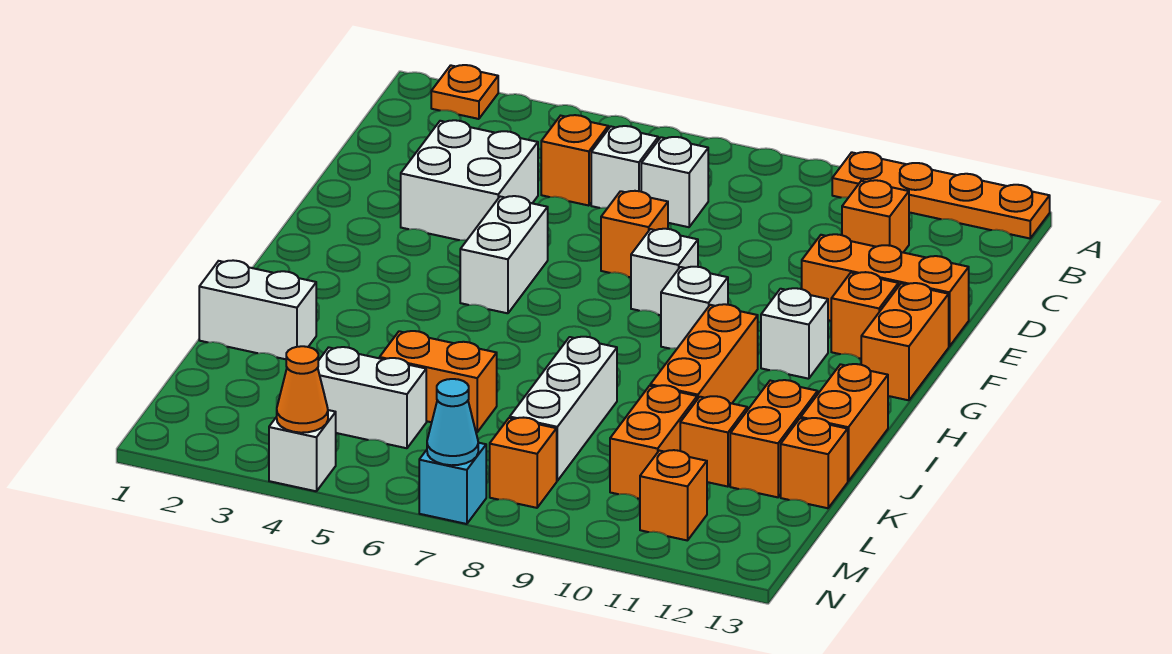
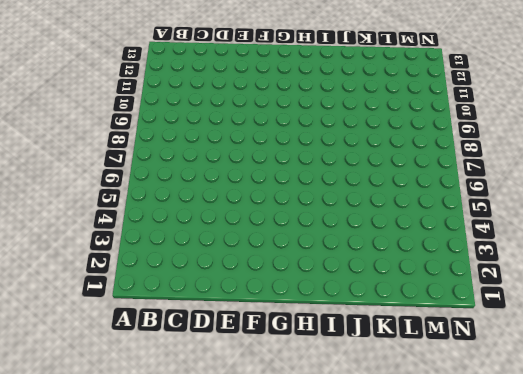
none -> orange 1x1 plate [431,65,498,119]
none -> orange 1x4 plate [832,152,1050,238]
none -> orange 1x1 brick [541,115,608,206]
none -> white 1x1 brick [591,126,658,208]

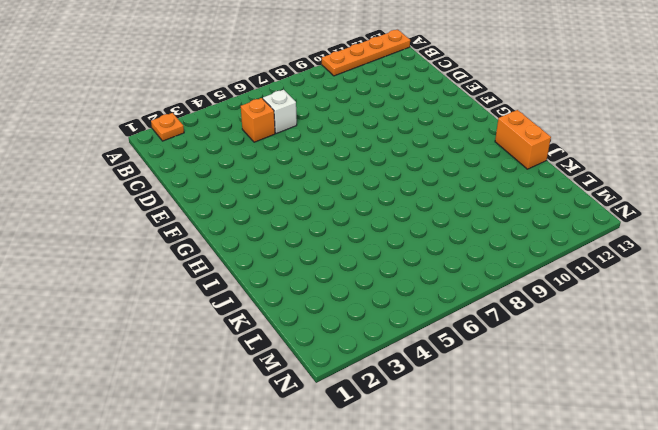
none -> white 1x1 brick [641,137,708,227]
none -> orange 1x1 brick [842,180,909,252]
none -> white 2x2 brick [401,120,538,240]
none -> orange 1x1 brick [601,191,668,277]

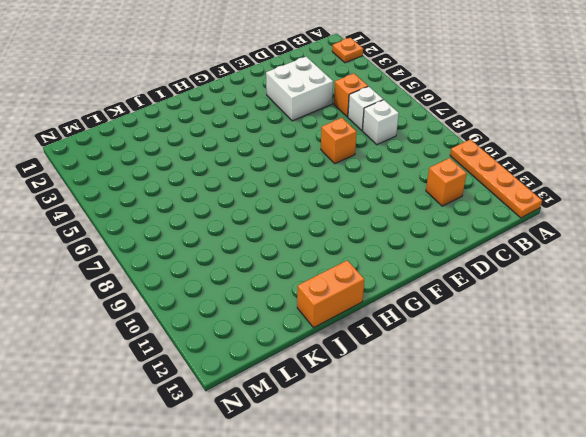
none -> orange 1x3 brick [802,234,969,346]
none -> white 1x2 brick [460,196,548,313]
none -> white 1x1 brick [631,229,698,315]
none -> orange 1x1 brick [831,272,898,359]

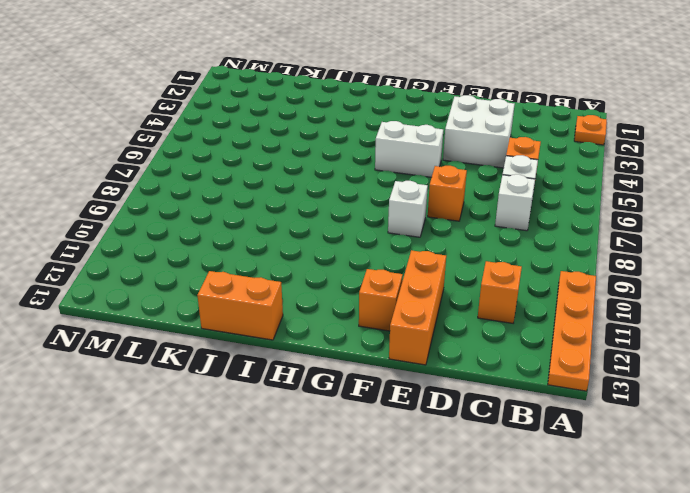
none -> orange 1x2 brick [861,283,949,400]
none -> white 1x1 brick [661,267,728,349]
none -> white 1x1 brick [761,288,828,379]
none -> orange 1x3 brick [650,304,758,403]

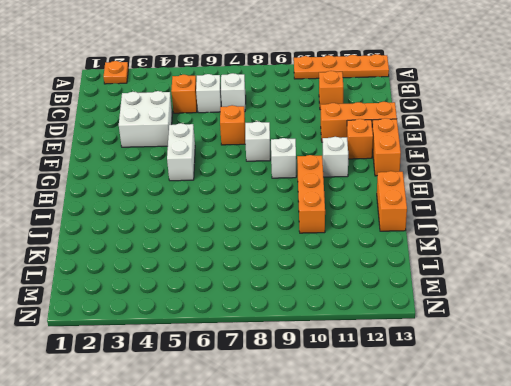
none -> white 1x2 brick [199,260,316,359]
none -> white 1x3 brick [510,337,617,481]
none -> orange 1x2 brick [730,380,818,497]
none -> orange 1x2 brick [380,331,497,432]

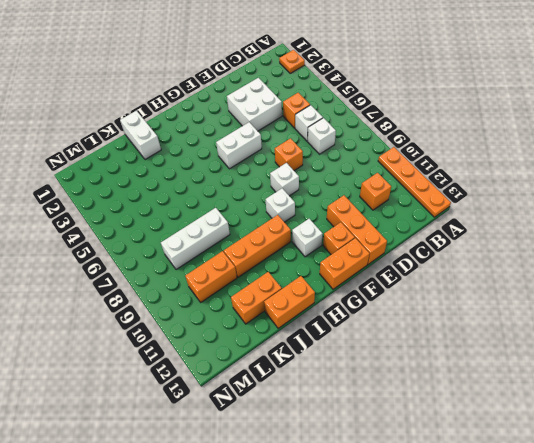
none -> orange 1x2 brick [380,331,497,432]
none -> orange 1x1 brick [680,396,747,487]
none -> orange 1x1 brick [781,418,848,508]
none -> white 1x2 brick [318,347,426,448]

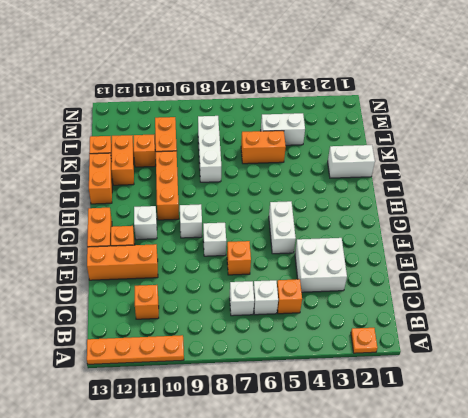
none -> orange 1x1 brick [490,418,557,508]
none -> orange 1x1 brick [640,450,707,541]
none -> white 1x1 brick [269,410,336,491]
none -> cyan 1x1 brick [419,443,486,524]

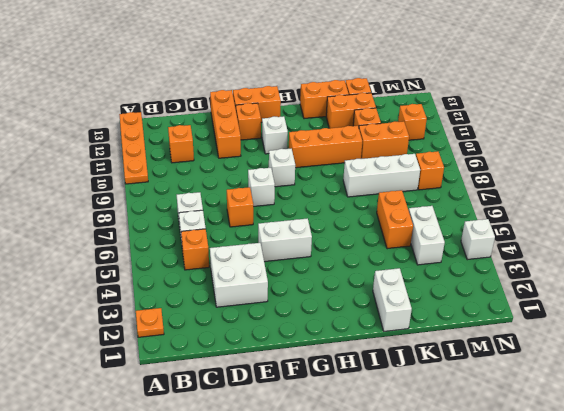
none -> cyan 1x1 brick [419,443,486,524]
none -> orange 1x1 cone [277,346,328,433]
none -> cyan 1x1 cone [427,379,478,465]

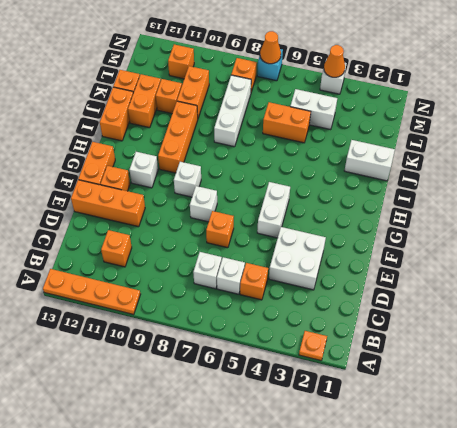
orange 1x1 cone [260,31,281,64] -> cyan 1x1 cone [427,379,478,465]

